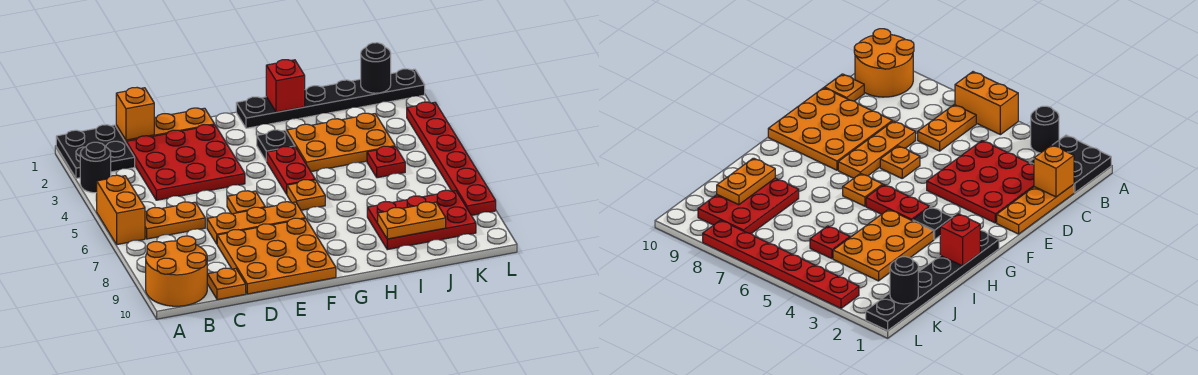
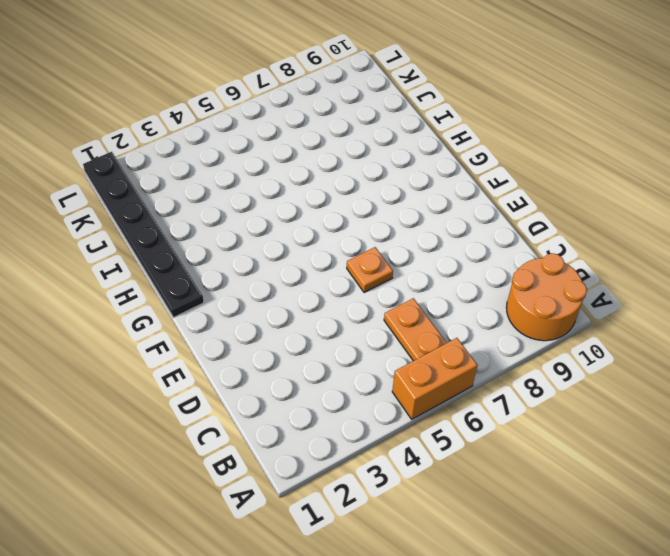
none -> black 2x2 plate [56,125,135,178]
none -> black 1x1 round brick [80,142,111,193]
none -> orange 1x3 plate [116,108,215,142]

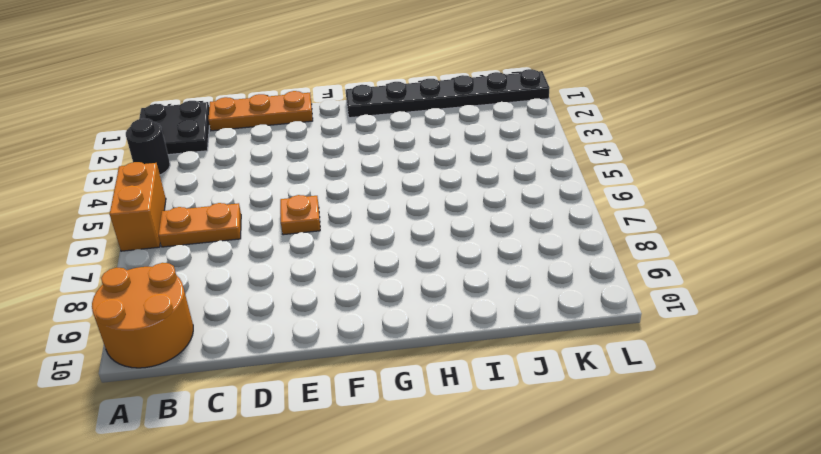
none -> red 3x3 plate [126,125,245,200]
none -> orange 1x1 plate [207,268,246,300]
none -> orange 1x3 plate [207,202,305,244]

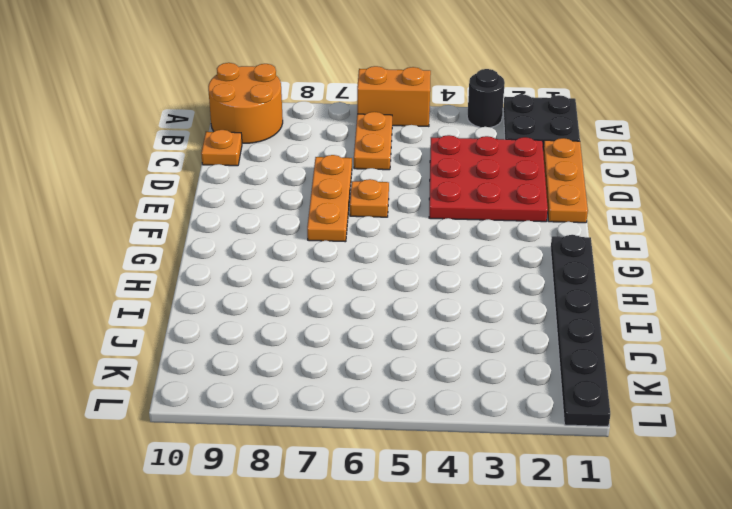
none -> orange 3x3 plate [217,218,336,294]
none -> black 1x1 plate [257,130,295,161]
none -> red 1x2 plate [267,147,315,194]

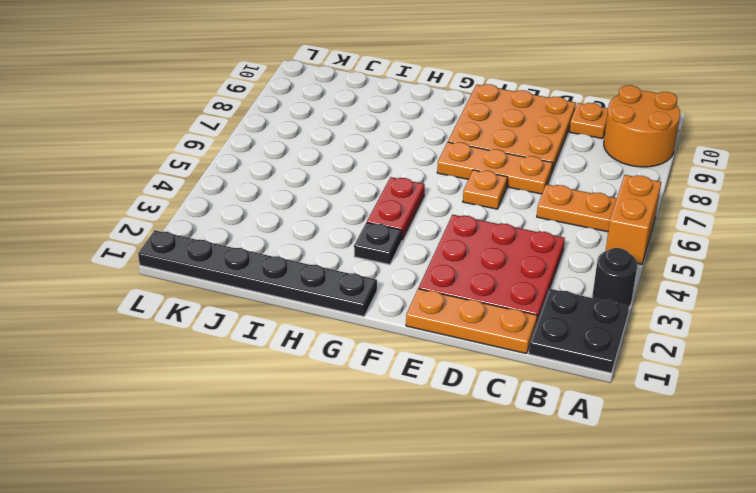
none -> orange 1x1 plate [287,180,325,210]
none -> orange 2x3 plate [287,113,395,172]
none -> red 2x3 plate [367,190,476,250]

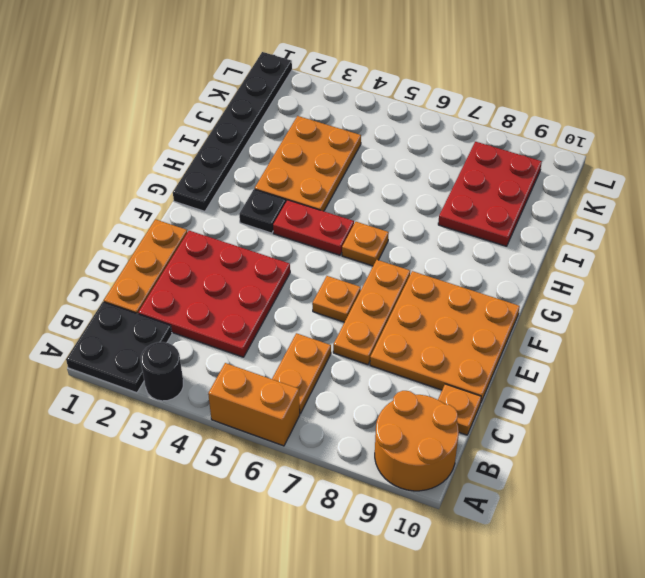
none -> red 1x1 plate [367,146,405,178]
none -> red 1x6 plate [407,102,496,216]
none -> orange 1x1 brick [116,88,154,140]

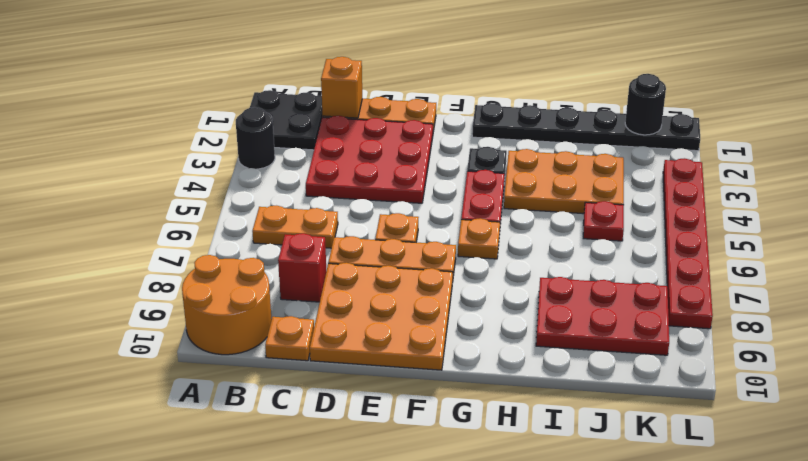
red 1x1 brick [278,233,326,302] -> red 1x1 brick moved to [266,60,305,112]
none -> orange 1x2 brick [96,175,145,245]
none -> orange 1x2 plate [378,202,446,239]

